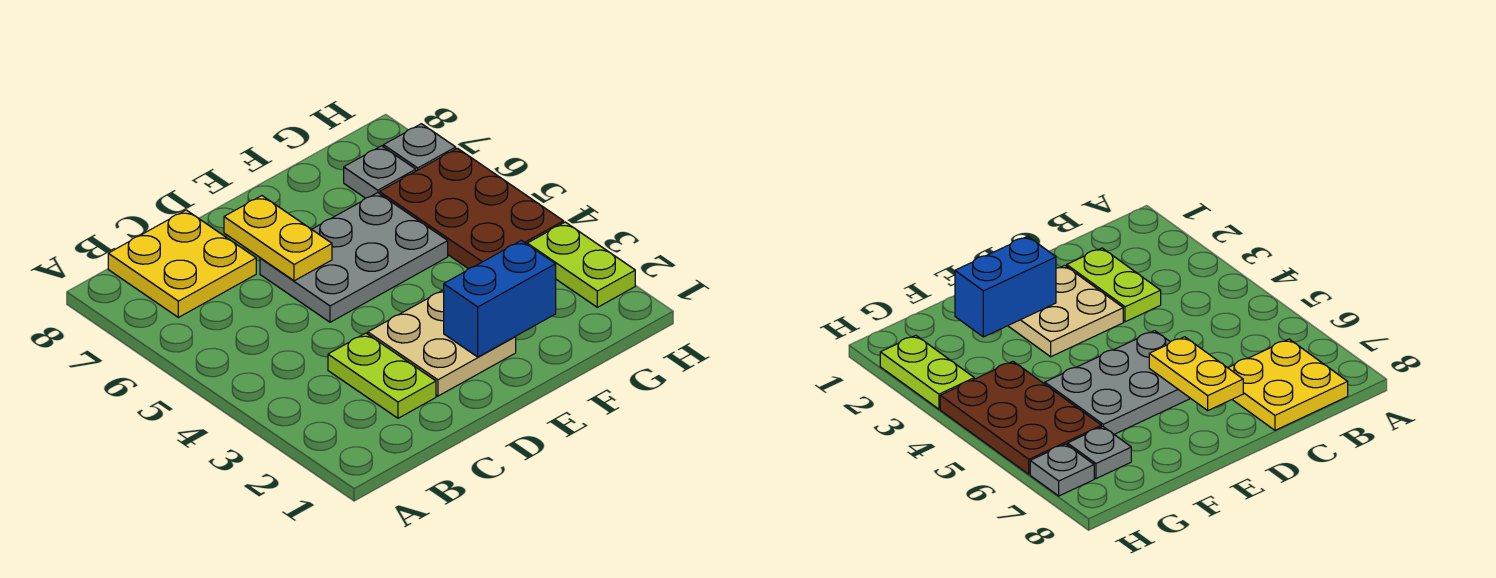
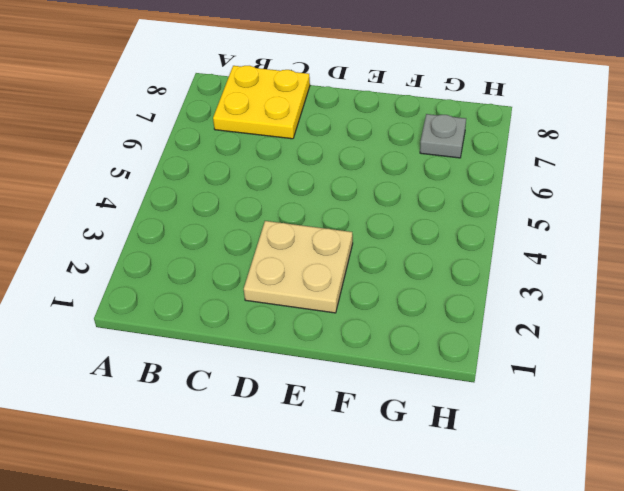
none -> lime 1x2 plate [328,333,436,418]
none -> grey 2x3 plate [260,193,448,322]

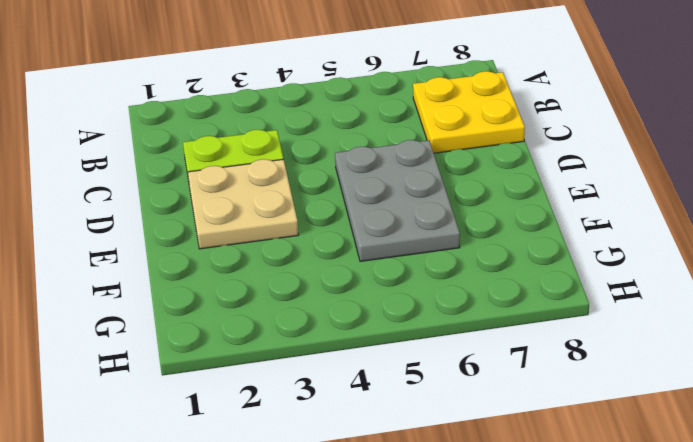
none -> brown 2x3 plate [380,148,564,269]
none -> grey 1x1 plate [344,146,416,198]

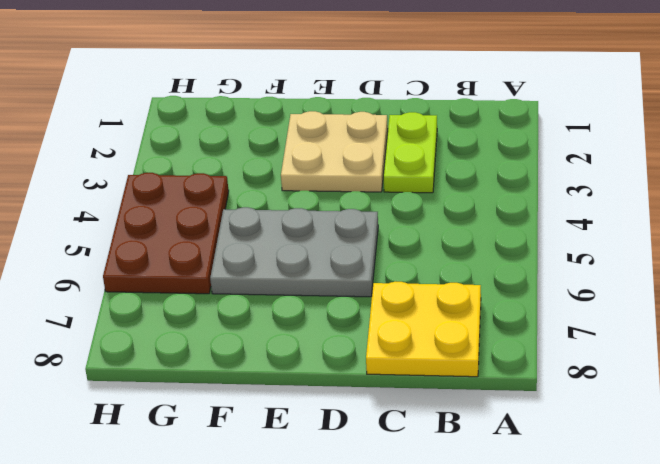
none -> grey 1x1 plate [344,146,416,198]
none -> lime 1x2 plate [527,222,635,307]

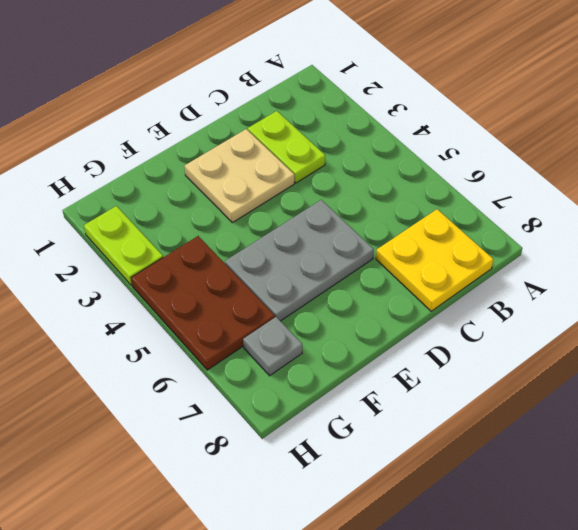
none -> grey 1x1 plate [383,124,456,171]
none -> yellow 1x2 plate [224,196,332,281]

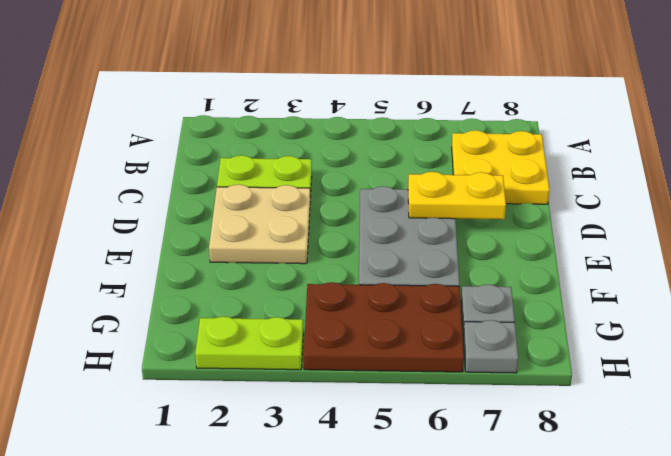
none -> blue 1x2 brick [444,240,556,357]

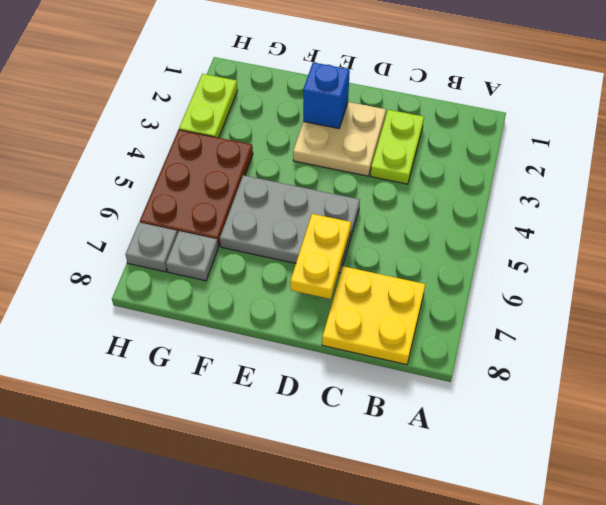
blue 1x1 brick [303,62,350,129] -> blue 1x2 brick [444,240,556,357]

